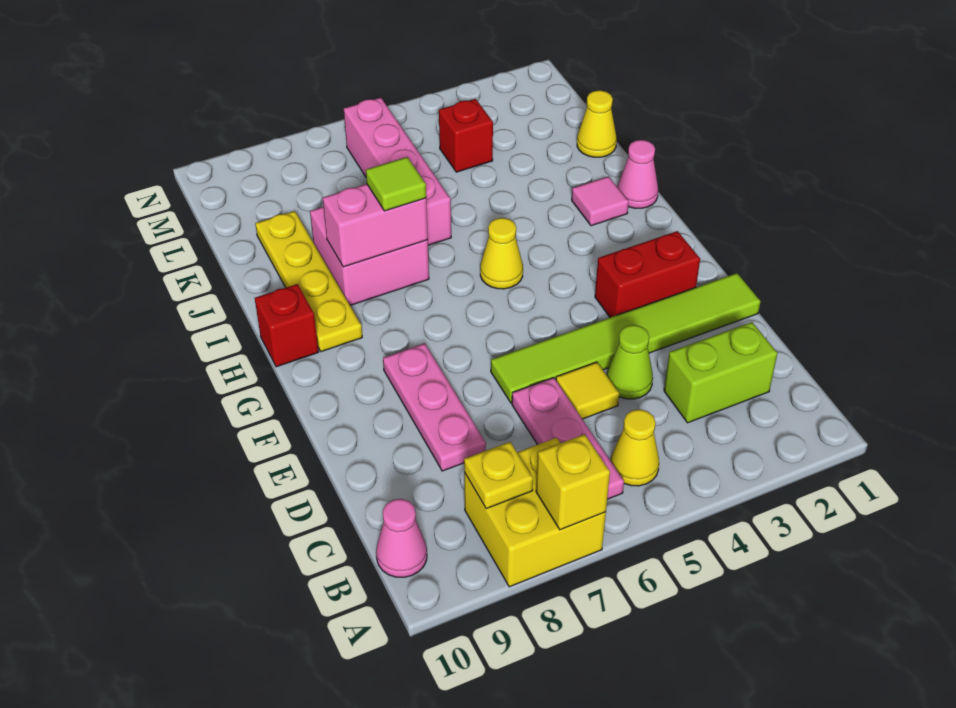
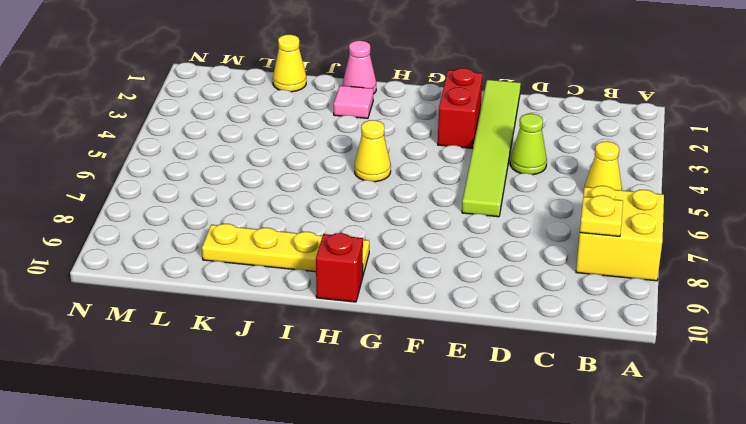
none -> pink 1x3 plate [512,378,624,499]
none -> pink 1x1 cone [376,499,427,577]
none -> lime 1x2 brick [664,322,778,423]

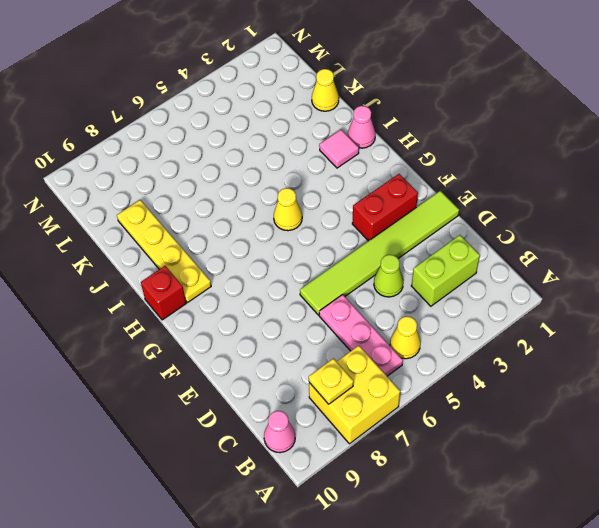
none -> yellow 1x1 tile [556,362,619,419]
none -> pink 1x3 plate [383,343,486,471]
none -> pink 2x2 brick [310,207,429,305]

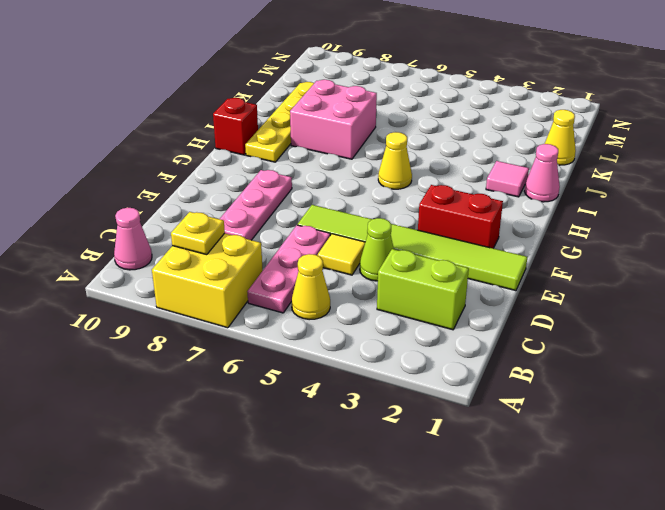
none -> pink 1x4 brick [344,98,451,245]
none -> red 1x1 brick [439,99,493,172]
none -> yellow 1x1 brick [536,434,610,530]

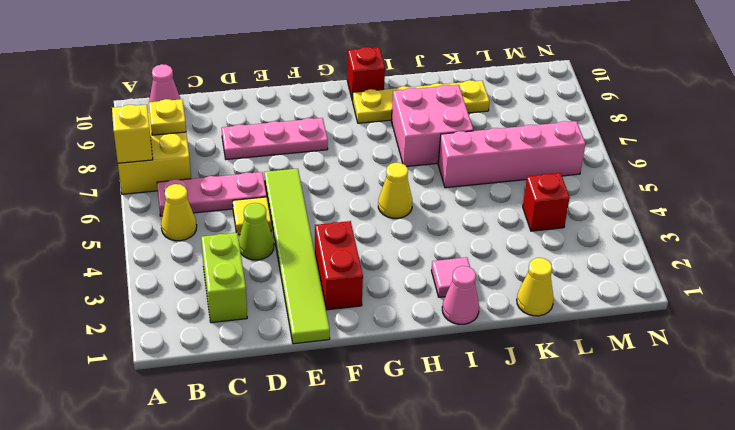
none -> pink 1x2 brick [323,184,428,267]
none -> lime 1x1 tile [366,157,426,211]

